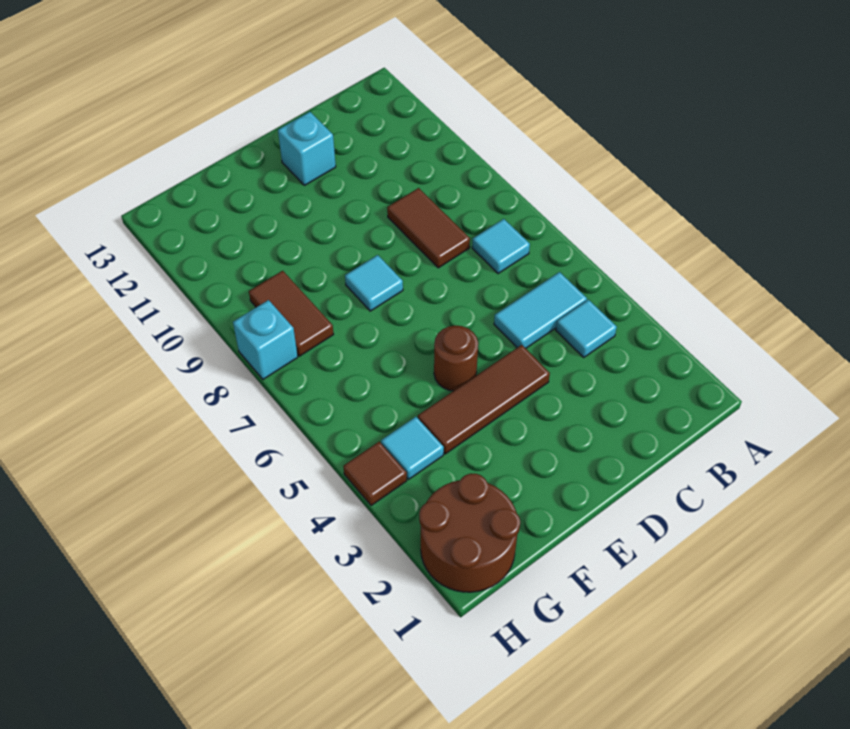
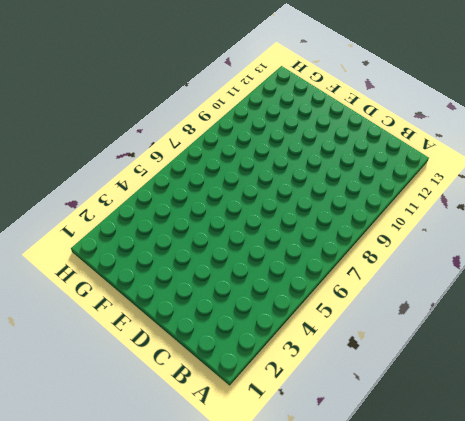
none -> cyan 1x1 tile [556,300,617,357]
none -> cyan 1x2 tile [494,272,587,348]
none -> cyan 1x1 tile [472,219,530,274]

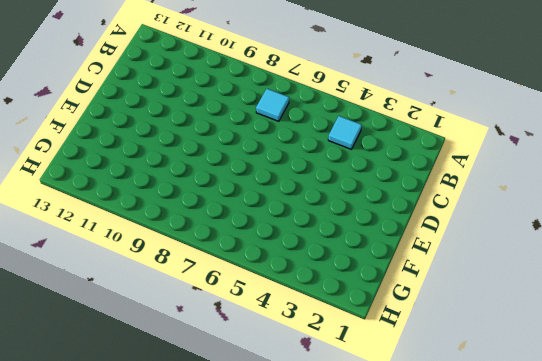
none -> cyan 1x2 tile [494,272,587,348]
none -> brown 1x2 tile [387,188,470,268]
none -> brown 1x3 tile [418,345,550,454]

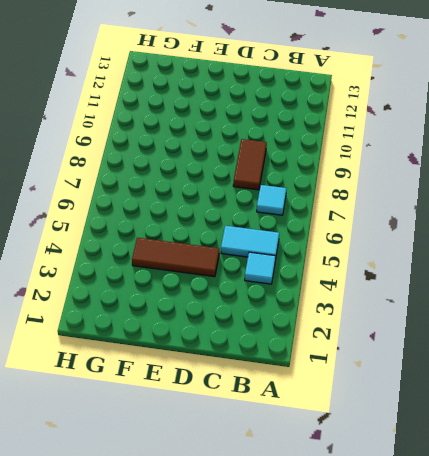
none -> cyan 1x1 brick [278,112,336,185]
none -> brown 1x1 round brick [434,326,478,391]
none -> cyan 1x1 tile [345,255,403,311]

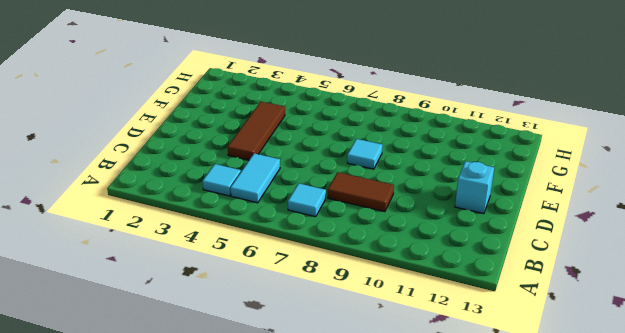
none -> brown 1x1 round brick [434,326,478,391]
none -> brown 2x2 round brick [419,474,520,592]
none -> cyan 1x1 tile [381,417,444,479]

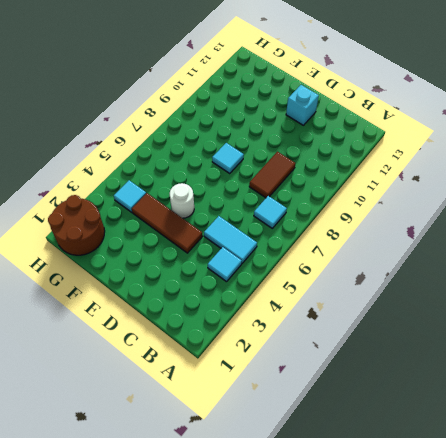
white 1x1 round brick [170,183,194,218] -> brown 1x1 round brick [434,326,478,391]
none -> brown 1x2 tile [249,271,334,356]
none -> brown 1x1 tile [343,442,407,506]
none -> cyan 1x1 brick [233,300,298,379]

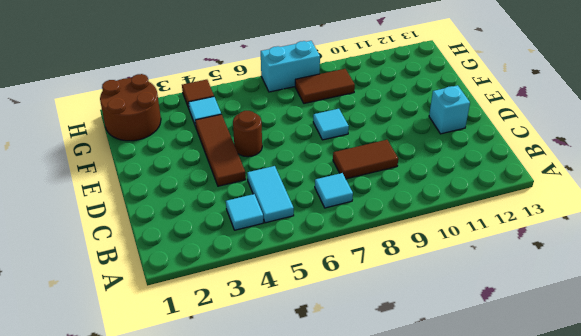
cyan 1x2 brick [261,41,320,92] -> cyan 1x1 brick [233,300,298,379]

